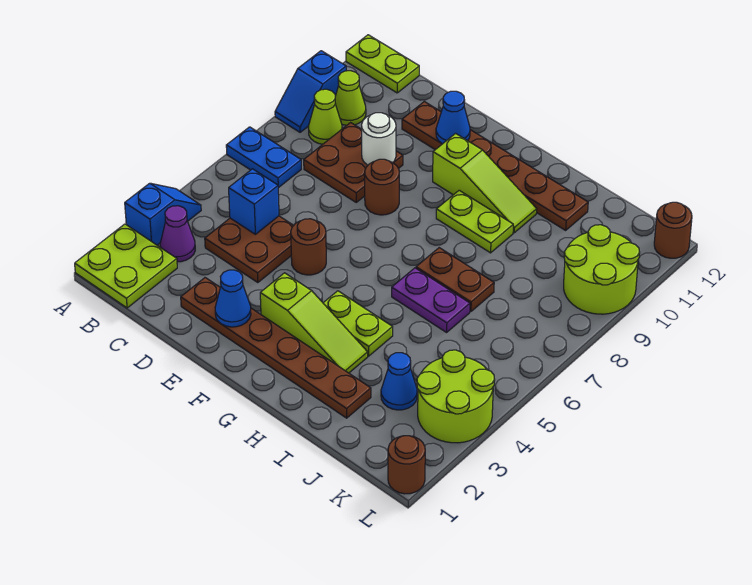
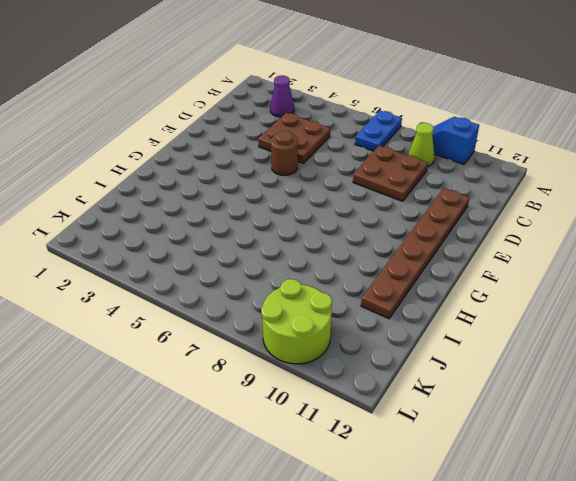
none -> lime 2x2 plate [75,224,177,308]
none -> blue 1x2 slope [125,183,201,245]
none -> lime 1x2 plate [346,35,419,93]

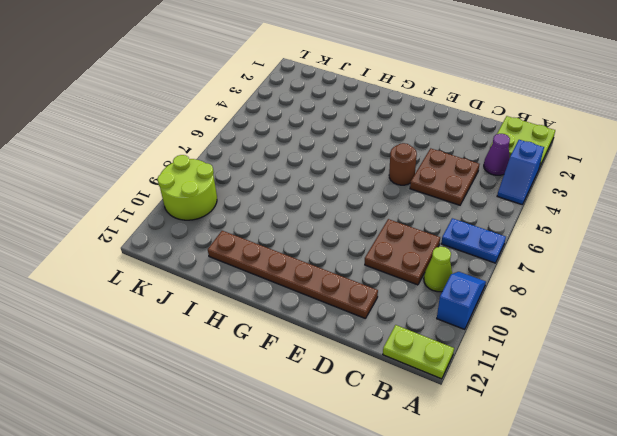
none -> lime 1x1 cone [335,71,366,125]
none -> brown 1x6 plate [181,278,371,418]
none -> brown 1x1 round brick [365,159,399,215]

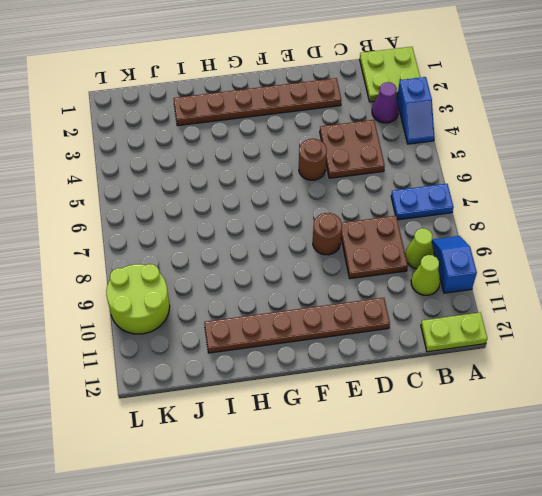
none -> lime 1x3 slope [260,273,368,373]
none -> lime 1x3 slope [433,133,537,233]
none -> lime 1x2 plate [323,291,393,356]

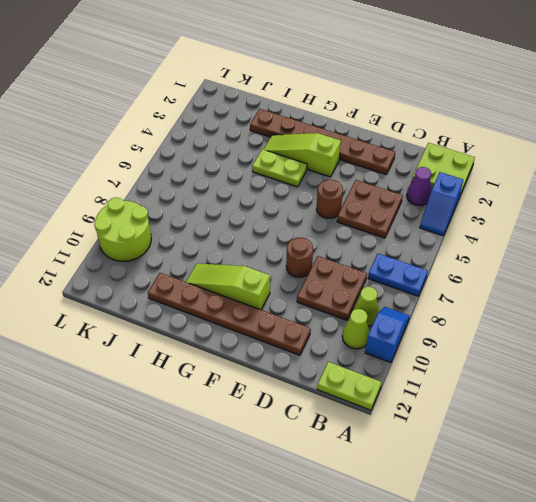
none -> lime 1x2 plate [436,190,513,253]
none -> purple 1x2 plate [392,268,470,332]
none -> brown 1x2 plate [416,248,494,312]

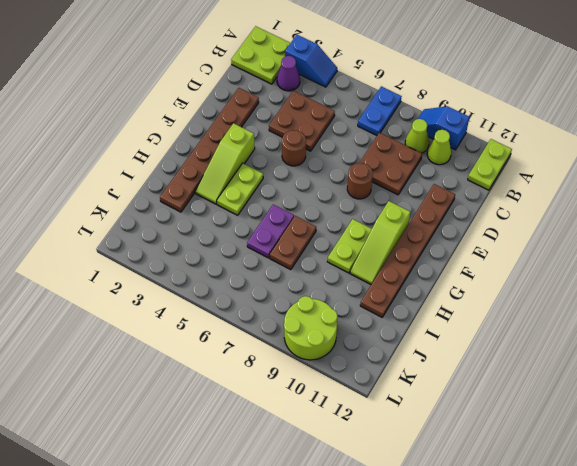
none -> blue 1x1 cone [381,353,417,410]
none -> lime 2x2 round brick [417,350,495,443]
none -> brown 1x1 round brick [388,436,425,494]

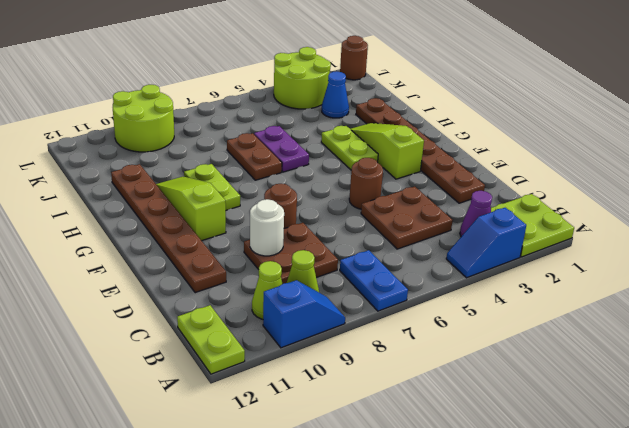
none -> brown 1x1 round brick [654,202,692,258]
none -> blue 1x1 brick [229,169,279,234]
none -> blue 1x1 cone [215,270,251,327]

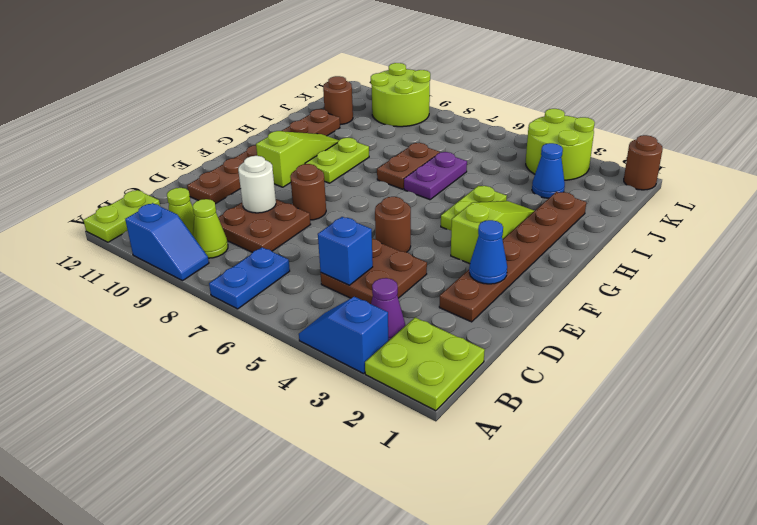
brown 1x1 round brick [323,76,353,125] -> brown 1x1 round brick moved to [654,202,692,258]
none -> blue 1x1 cone [436,91,470,144]

